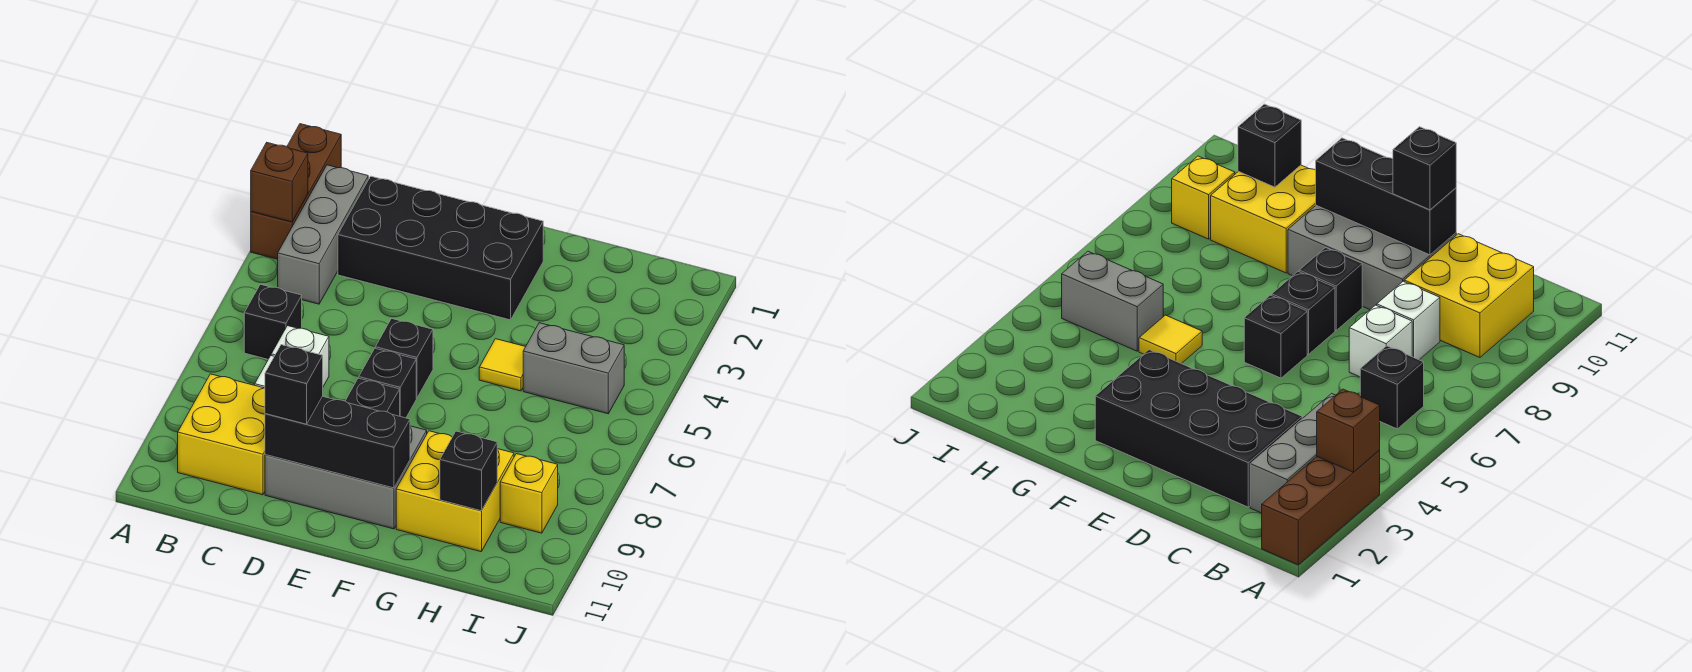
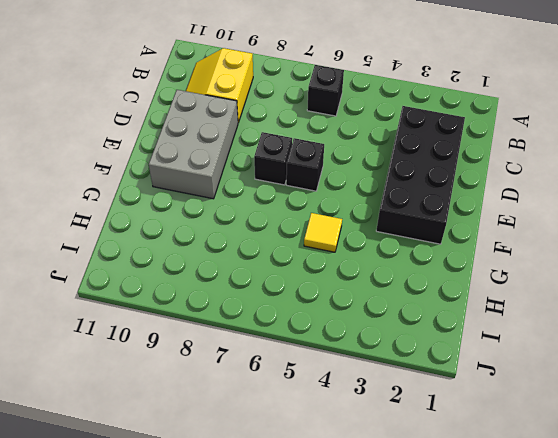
yellow 2x2 slope [186,48,253,123] -> yellow 2x2 brick [178,374,265,495]
none -> brown 1x3 brick [251,124,341,259]
none -> grey 1x3 brick [278,165,368,304]
none -> white 1x1 brick [271,326,329,386]

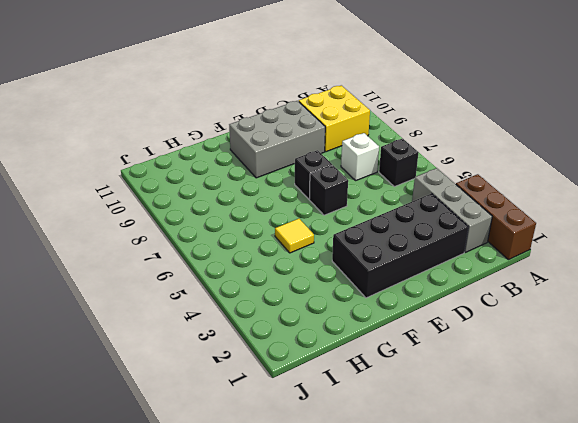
none -> white 1x1 brick [1377,281,1440,360]
none -> black 1x1 brick [346,378,400,416]
none -> yellow 2x2 brick [396,431,514,552]

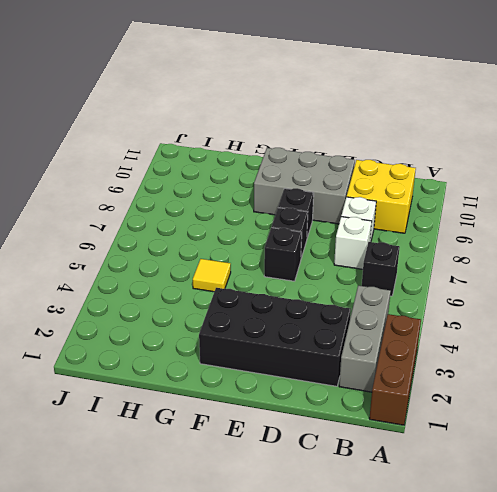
none -> yellow 2x2 brick [396,431,514,552]
none -> grey 1x2 brick [523,323,624,414]
none -> yellow 1x1 brick [500,454,558,533]

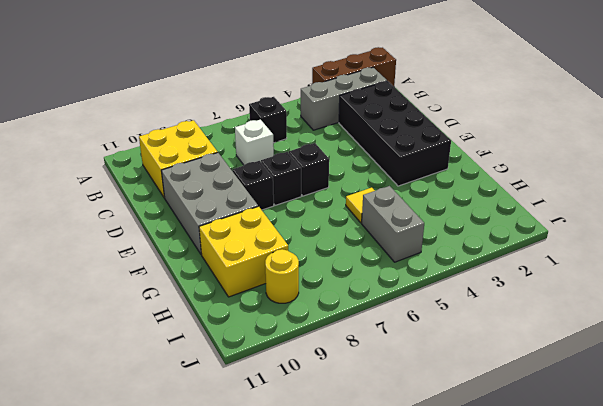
yellow 1x1 round brick [265,249,299,303] -> yellow 1x1 brick [500,454,558,533]
none -> white 1x1 brick [1377,281,1440,360]
none -> brown 1x1 brick [251,143,308,222]
none -> black 1x3 brick [265,396,410,488]

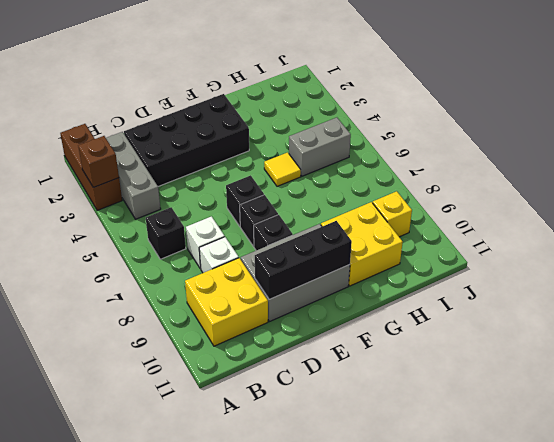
none -> black 1x1 brick [440,431,497,511]
none -> black 1x1 brick [265,345,323,424]

